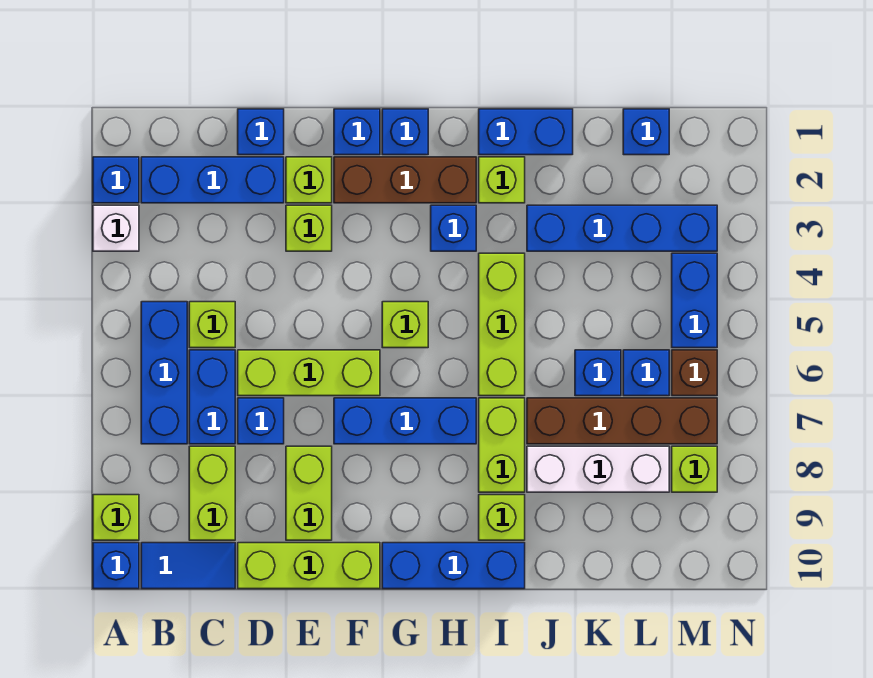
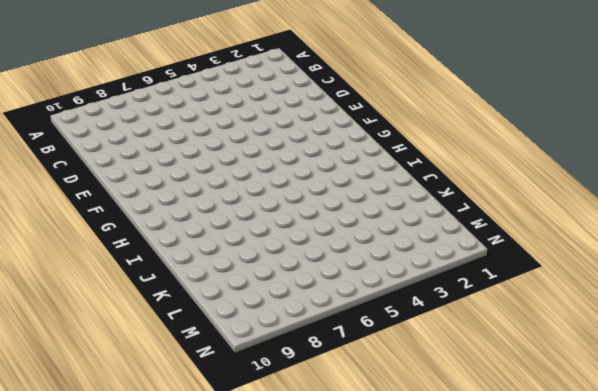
none -> blue 1x1 brick [93,157,139,203]
none -> white 1x1 brick [93,205,139,251]
none -> lime 1x1 brick [93,495,139,540]
none -> blue 1x1 brick [93,543,139,589]

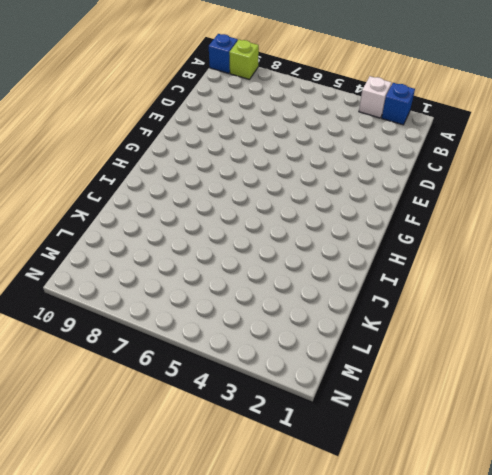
none -> blue 1x3 brick [141,157,284,203]
none -> blue 1x3 brick [141,302,187,444]
none -> blue 1x2 tile [141,543,235,589]
none -> lime 1x1 brick [189,302,235,348]

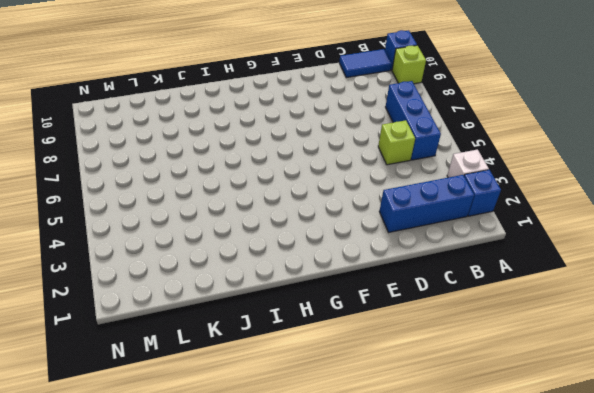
none -> blue 1x2 brick [189,350,235,444]
none -> lime 1x2 brick [189,446,235,540]
none -> blue 1x1 brick [238,109,284,155]
none -> lime 1x3 brick [238,350,380,396]

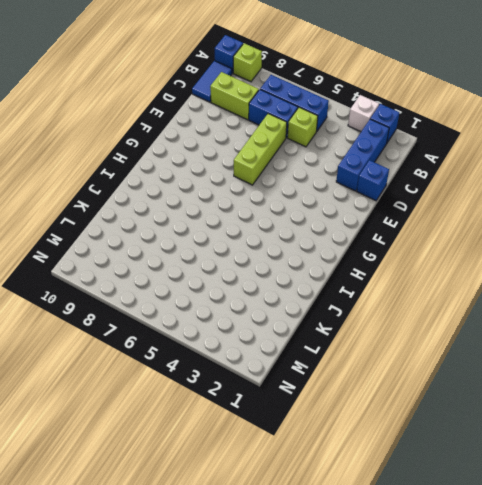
none -> blue 1x1 brick [238,398,284,444]
none -> lime 1x3 brick [238,543,380,589]
none -> lime 1x1 brick [286,157,332,203]
none -> lime 1x1 brick [286,205,332,251]

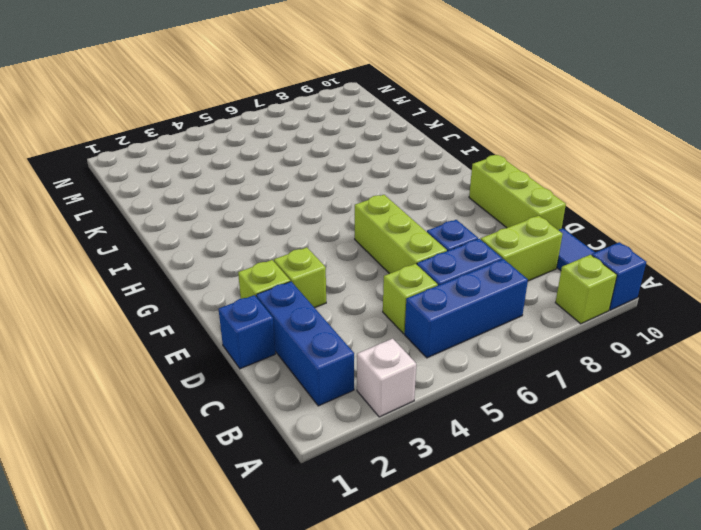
none -> blue 1x1 brick [93,157,139,203]
none -> lime 1x2 brick [286,446,332,540]
none -> blue 1x1 brick [334,109,380,155]
none -> brown 1x3 brick [334,157,476,203]

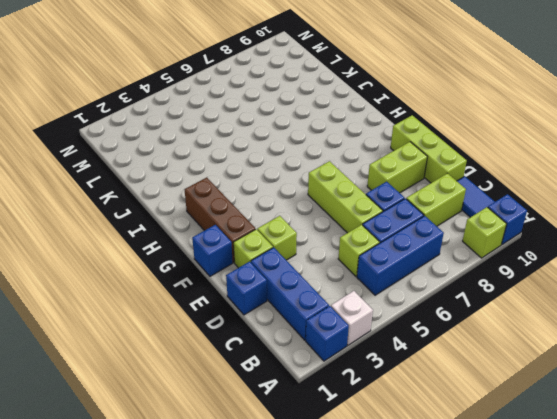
none -> blue 1x3 brick [334,398,476,444]
none -> blue 1x1 brick [382,109,428,155]
none -> lime 1x1 brick [382,302,428,348]
none -> blue 1x3 brick [382,543,525,589]

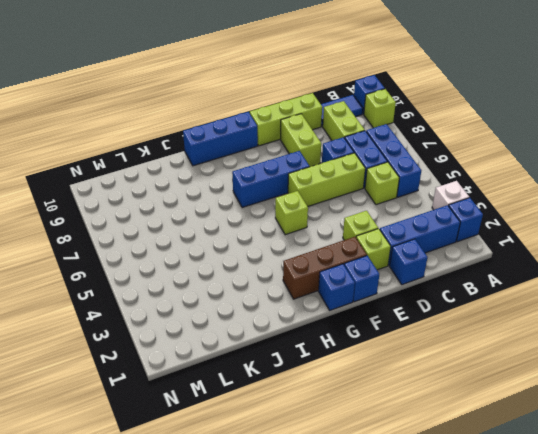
none -> blue 1x1 brick [431,205,476,251]
none -> blue 1x2 brick [479,109,573,155]
none -> lime 1x1 brick [479,157,525,203]
none -> lime 1x3 brick [479,253,525,396]

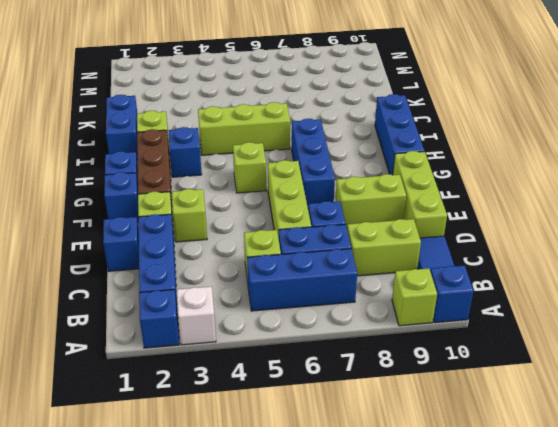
none -> lime 1x2 brick [479,398,525,492]
none -> lime 1x1 brick [479,495,525,540]
none -> blue 1x4 brick [527,205,717,251]
none -> brown 1x4 brick [527,398,717,444]

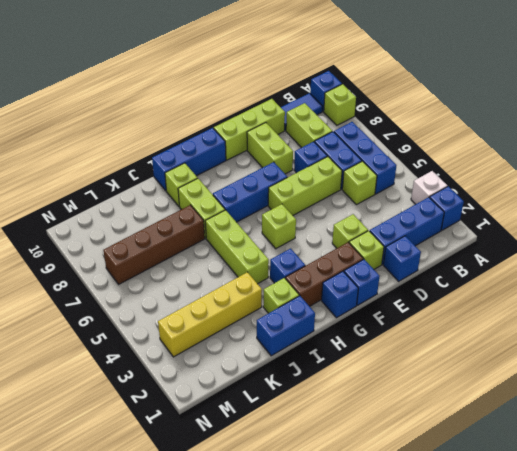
yellow 1x4 brick [158,272,262,357] -> blue 1x4 brick [527,205,717,251]
none -> white 1x3 brick [527,446,669,492]
none -> blue 1x1 brick [575,350,621,396]
none -> blue 1x1 brick [623,109,669,155]
none -> blue 1x1 brick [623,350,669,396]

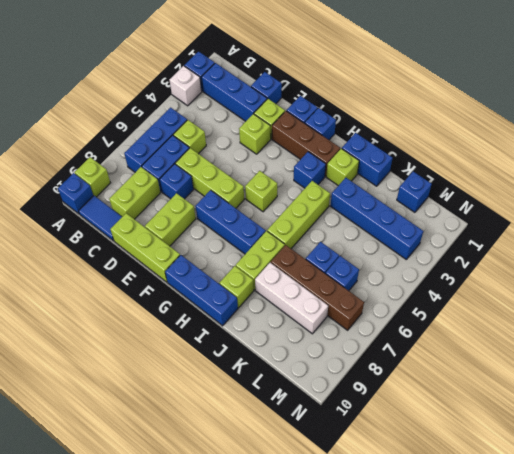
none -> blue 1x2 brick [672,253,717,348]
none -> brown 1x1 brick [672,350,717,396]
none -> lime 1x1 brick [672,446,717,492]

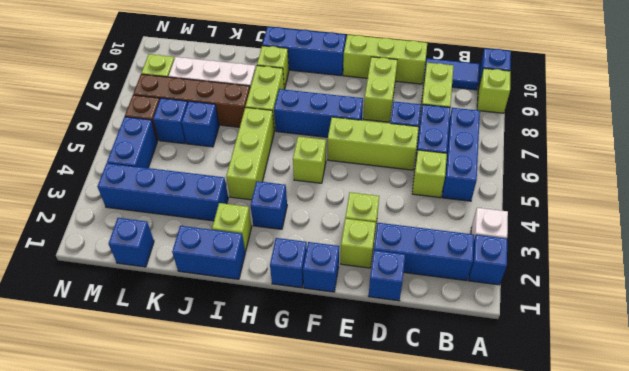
none -> brown 1x3 brick [334,157,476,203]

